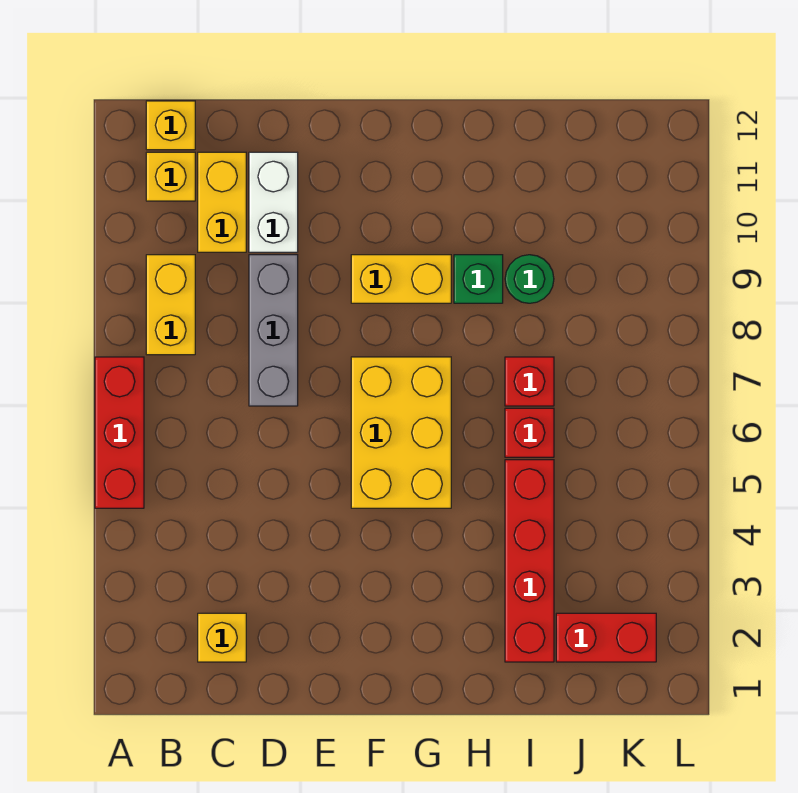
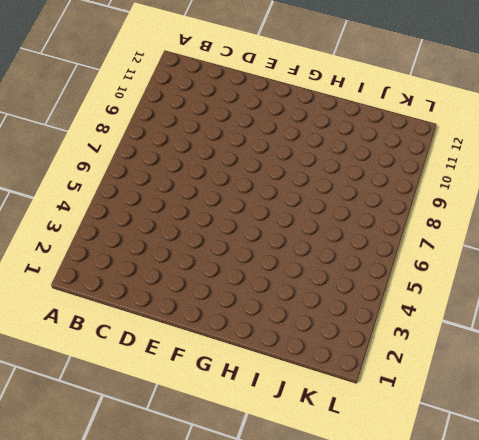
none -> red 1x3 brick [95,357,144,508]
none -> yellow 1x2 brick [146,255,195,355]
none -> yellow 1x1 brick [146,152,195,201]

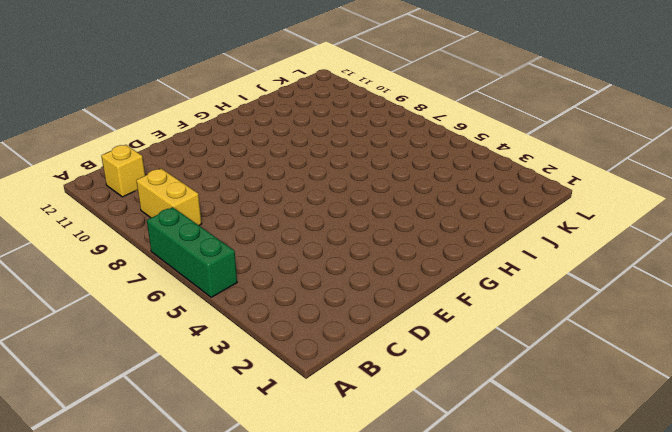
green 1x3 brick [147,207,237,297] -> red 1x3 brick [95,357,144,508]
none -> yellow 1x1 brick [146,101,195,150]
none -> yellow 1x1 brick [198,613,246,662]
none -> yellow 1x2 brick [198,152,246,252]

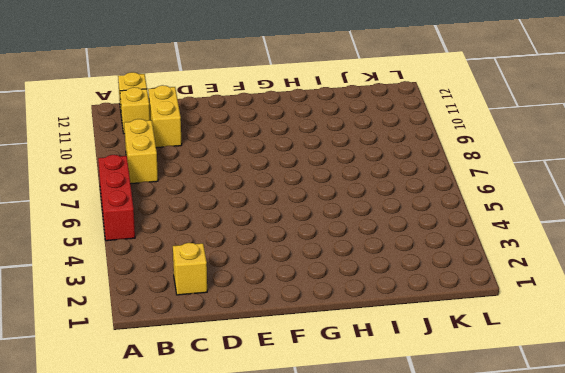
none -> grey 1x3 brick [249,255,298,406]
none -> white 1x2 brick [249,152,298,252]
none -> yellow 2x3 brick [351,357,451,508]

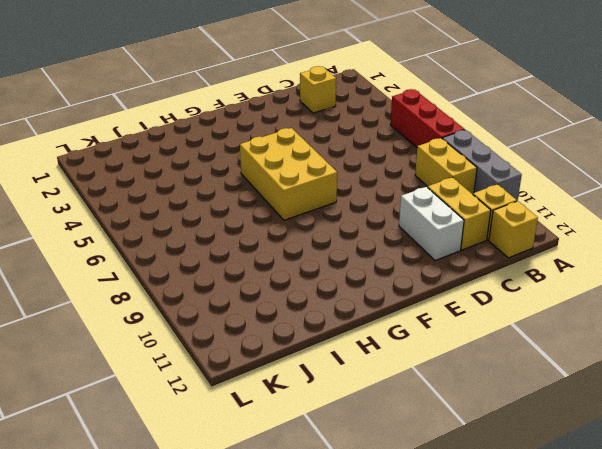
grey 1x3 brick [442,130,522,201] -> grey 1x3 brick moved to [249,255,298,406]
none -> yellow 1x2 brick [351,255,451,303]
none -> green 1x1 brick [454,255,503,303]
none -> red 1x4 brick [505,460,554,662]

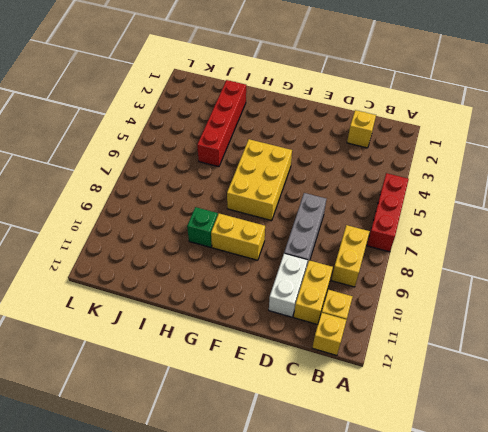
none -> red 1x1 brick [505,408,554,457]
none -> red 1x1 brick [505,357,554,406]
none -> green 1x1 round brick [505,255,554,303]

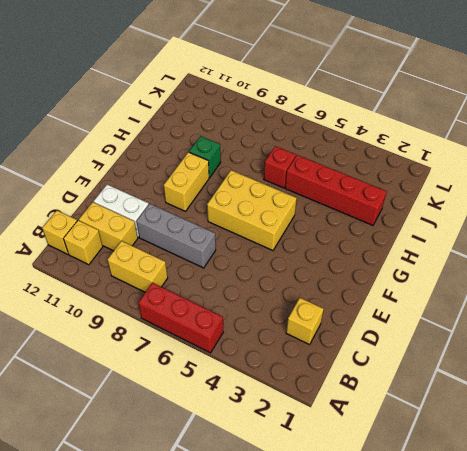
none -> red 1x1 brick [505,357,554,406]
none -> green 1x1 round brick [505,255,554,303]
none -> red 1x2 brick [556,613,656,662]

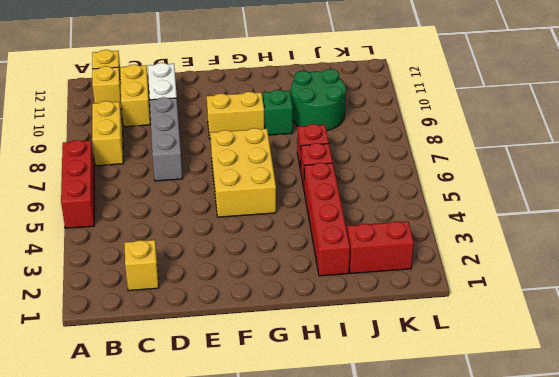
green 2x2 round brick [291,69,346,131] -> green 1x1 round brick [505,255,554,303]

